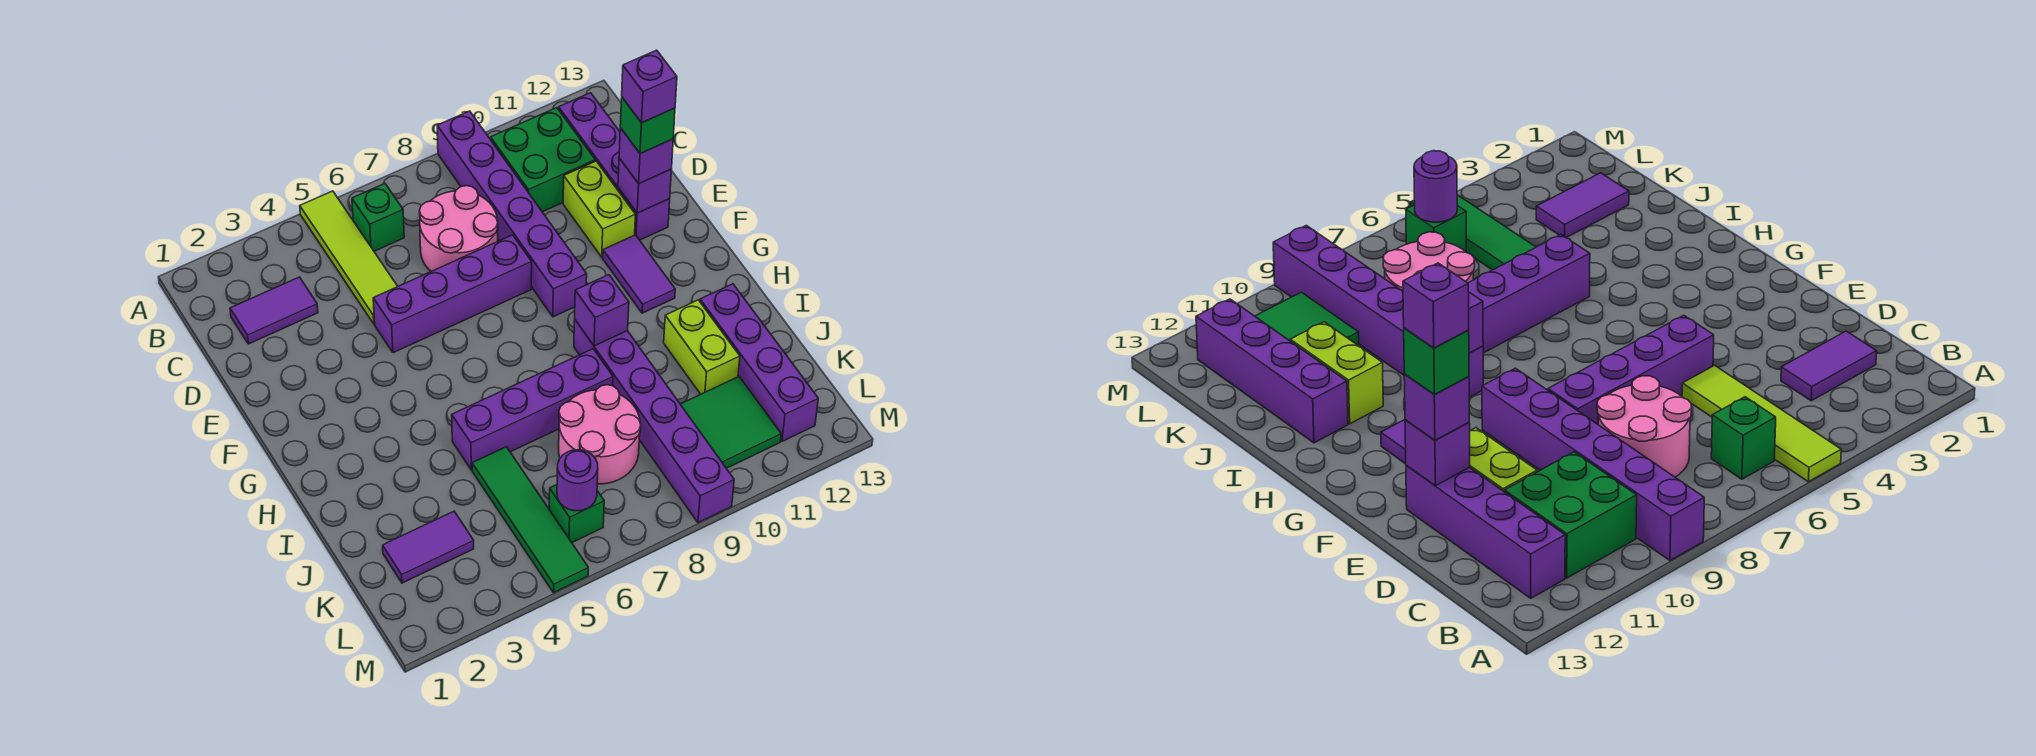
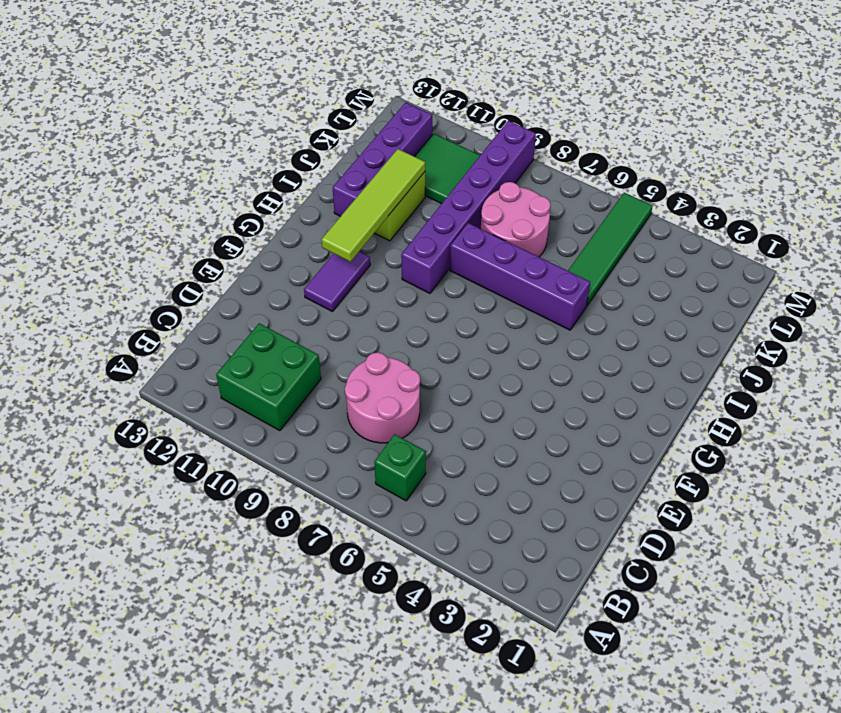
lime 1x4 tile [321,149,425,262] -> lime 1x4 tile moved to [300,191,398,324]
none -> purple 1x6 brick [437,111,587,317]
none -> purple 1x4 brick [559,93,670,240]
none -> purple 1x2 tile [230,277,318,344]

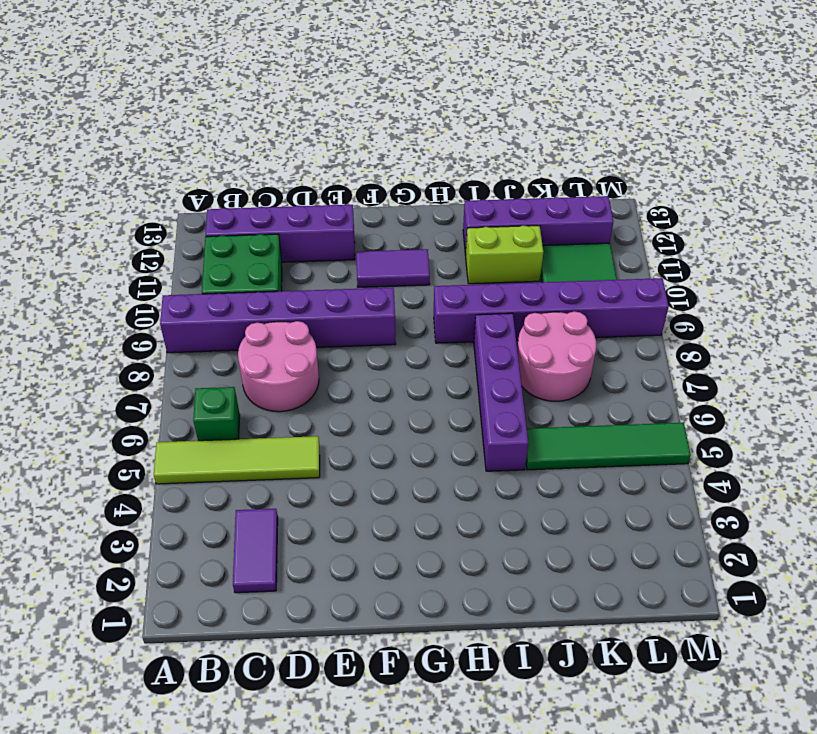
none -> lime 1x2 brick [563,161,636,257]
none -> purple 1x4 brick [373,235,532,353]
none -> purple 1x2 tile [383,511,474,583]

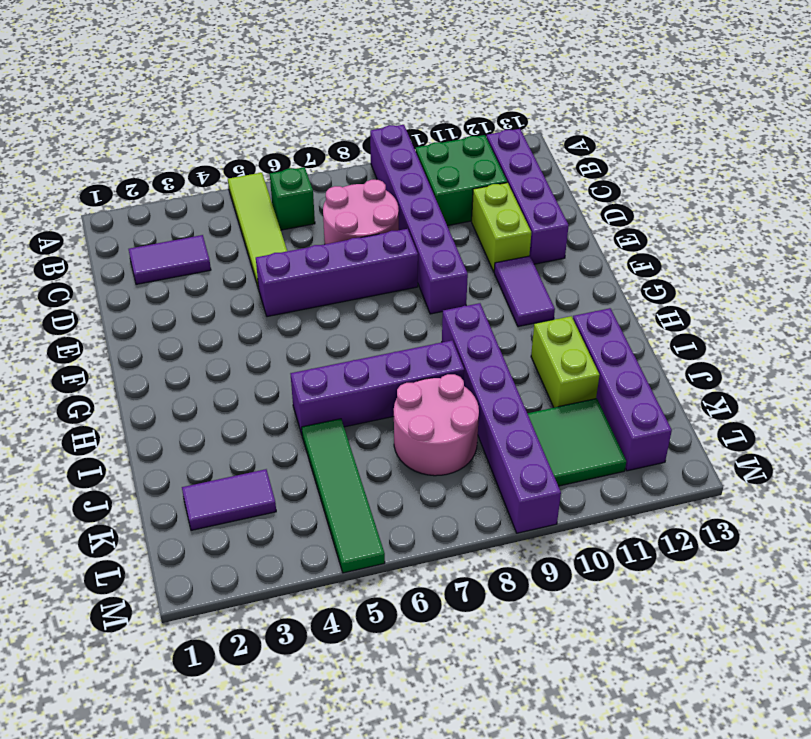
none -> green 1x1 brick [549,485,604,542]
none -> purple 1x1 brick [618,158,671,213]
none -> purple 1x1 brick [575,275,629,346]

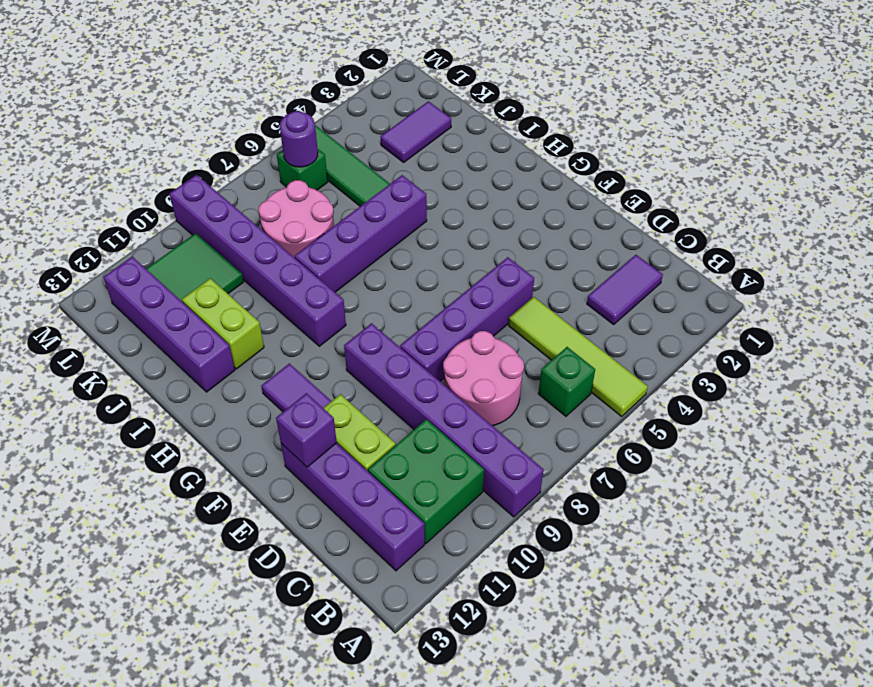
none -> purple 1x1 brick [575,275,629,346]
none -> purple 1x1 brick [619,128,673,183]
none -> green 1x1 brick [620,98,675,154]

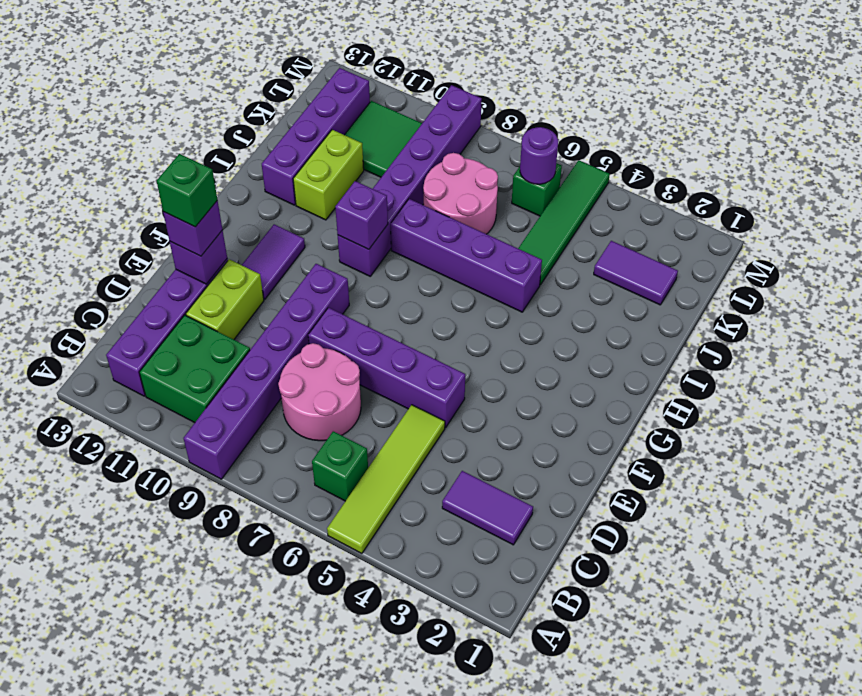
none -> purple 1x1 brick [622,50,677,123]

